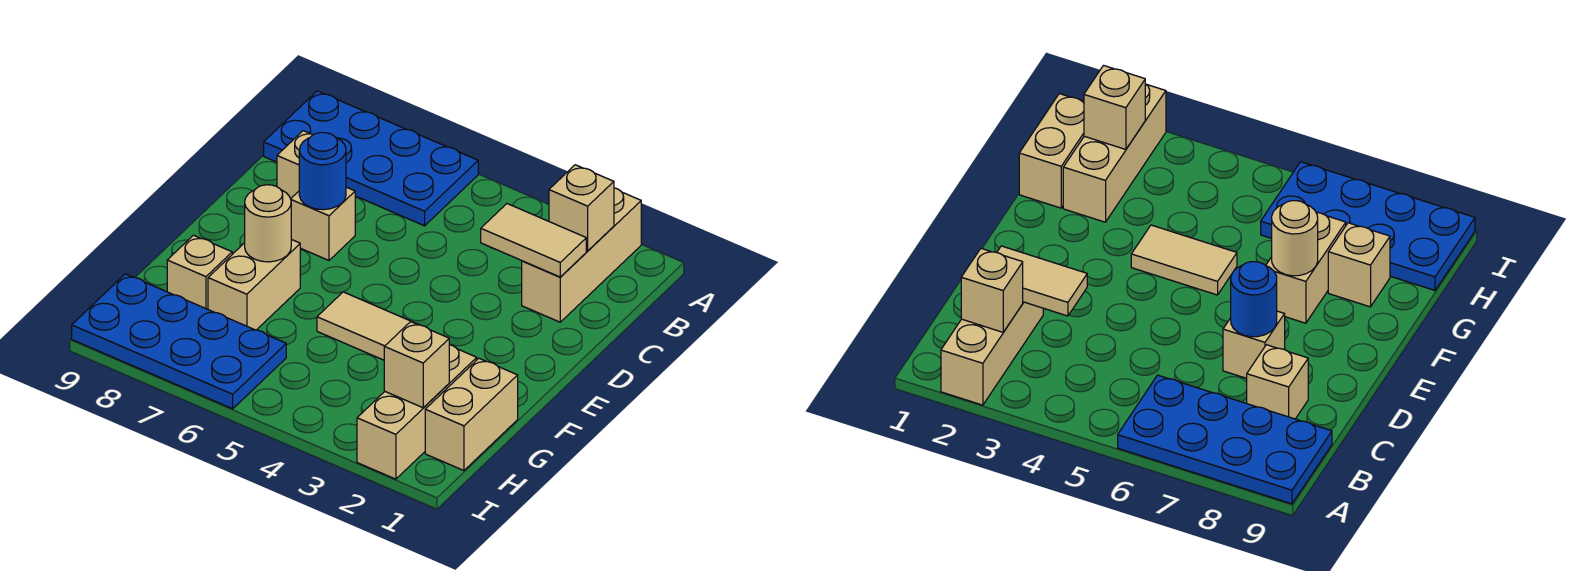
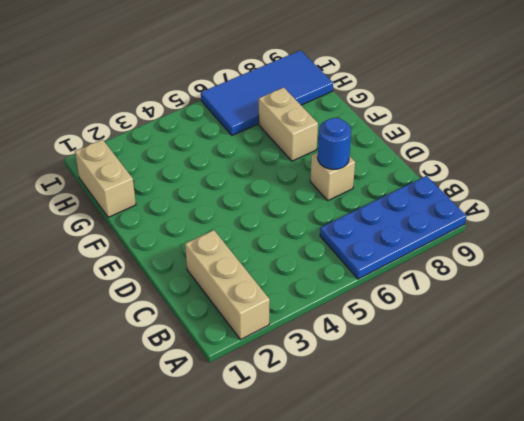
blue 2x4 tile [201,50,333,136] -> blue 2x4 plate [72,274,286,409]
none -> tan 1x1 brick [277,131,314,199]
none -> tan 1x2 tile [317,292,419,360]
none -> tan 1x3 brick [357,345,477,479]

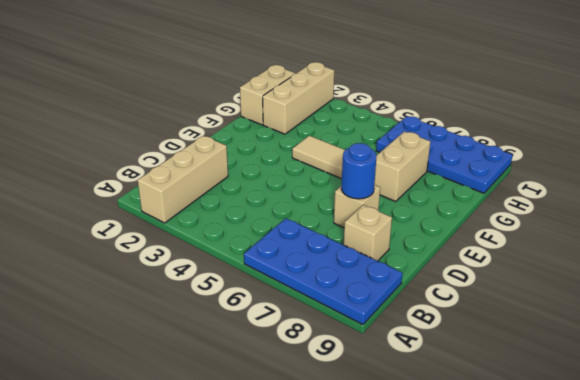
none -> tan 1x1 brick [167,235,232,309]
none -> tan 1x1 brick [549,165,614,251]
none -> tan 1x2 tile [481,204,586,277]

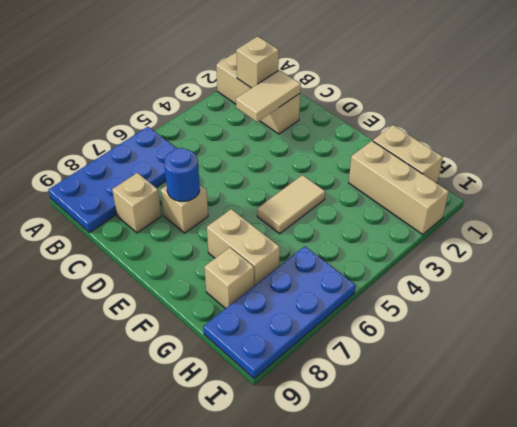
none -> tan 1x1 round brick [245,185,291,262]
none -> tan 1x1 brick [384,322,449,408]

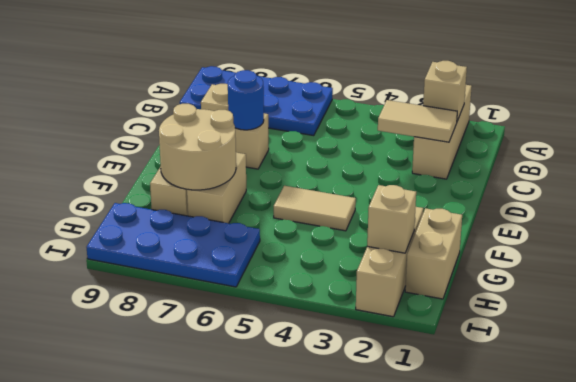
tan 2x2 round brick [159,104,236,190] -> tan 1x1 round brick [245,185,291,262]

